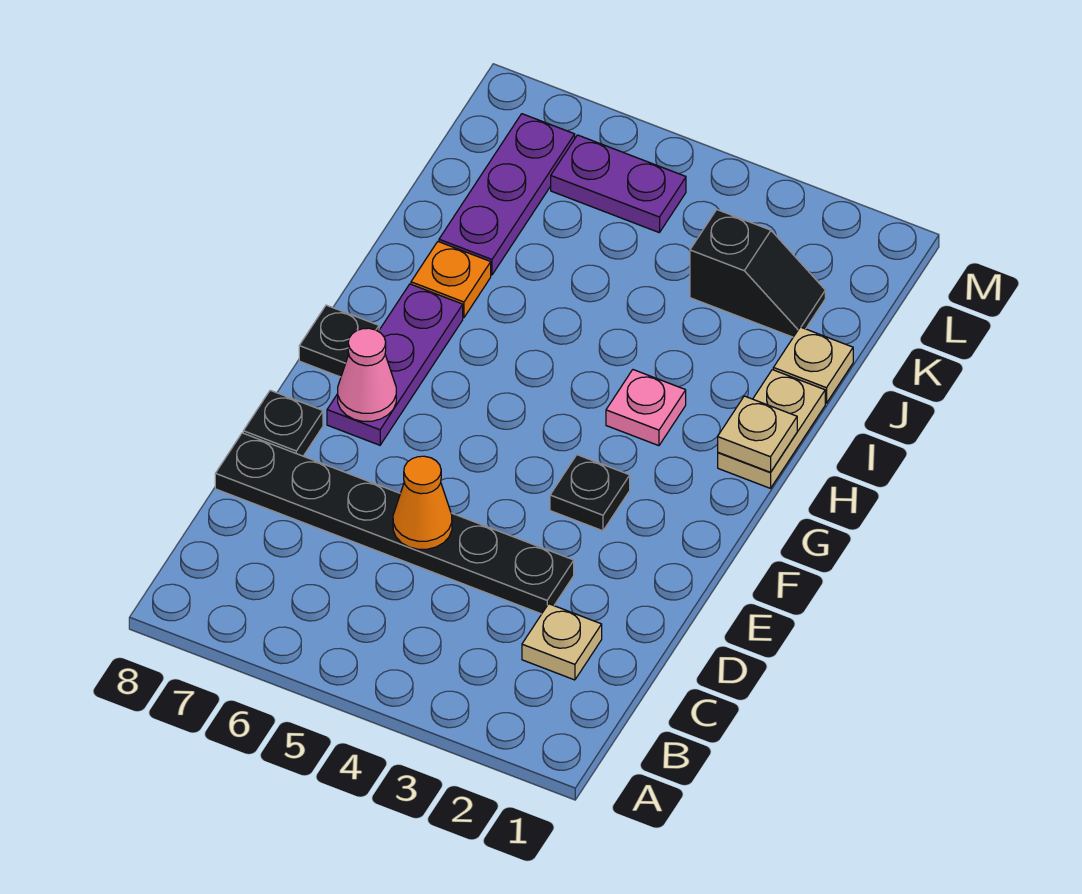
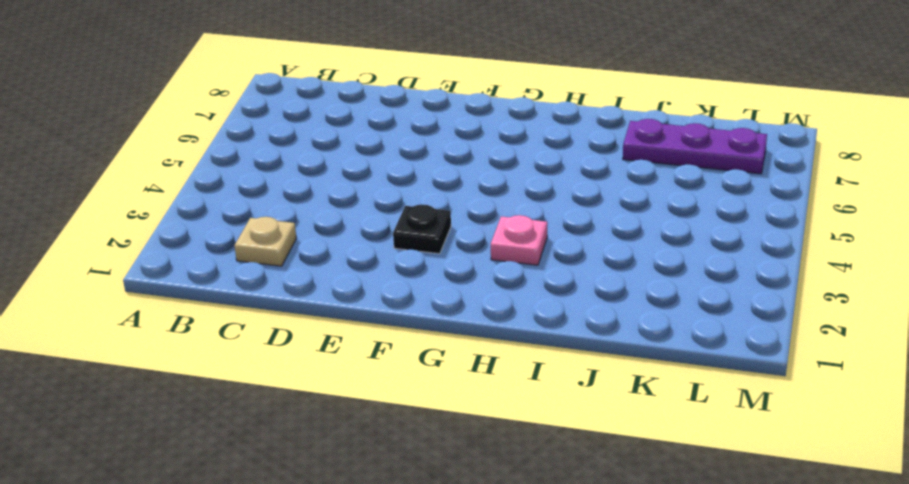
none -> black 1x6 plate [215,433,574,614]
none -> black 1x1 plate [243,390,323,456]
none -> purple 1x3 plate [327,284,463,445]

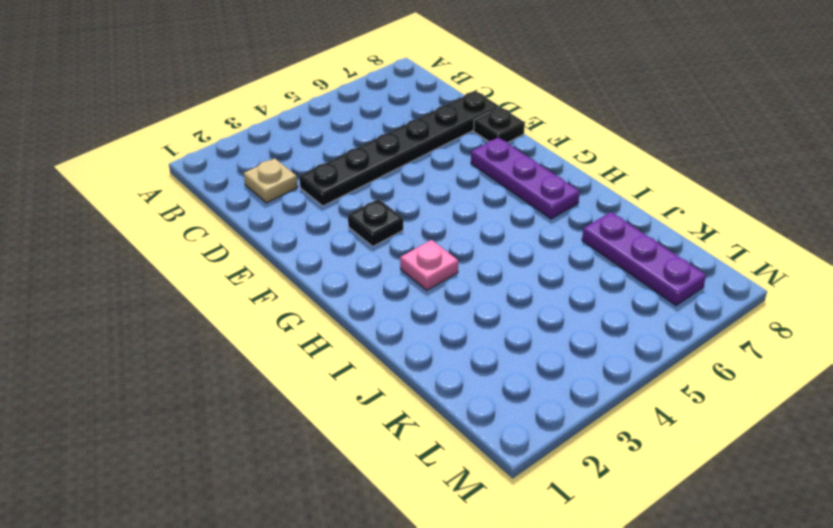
none -> black 1x1 plate [299,305,379,377]
none -> tan 1x2 plate [718,370,825,488]
none -> orange 1x1 plate [411,242,491,318]

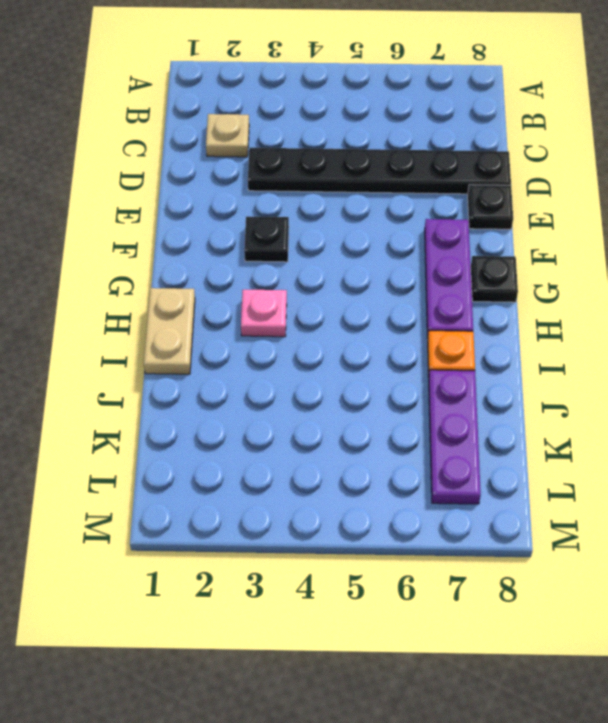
none -> tan 1x1 plate [773,327,853,403]
none -> black 1x2 slope [690,210,825,337]
none -> purple 1x2 plate [551,135,686,233]

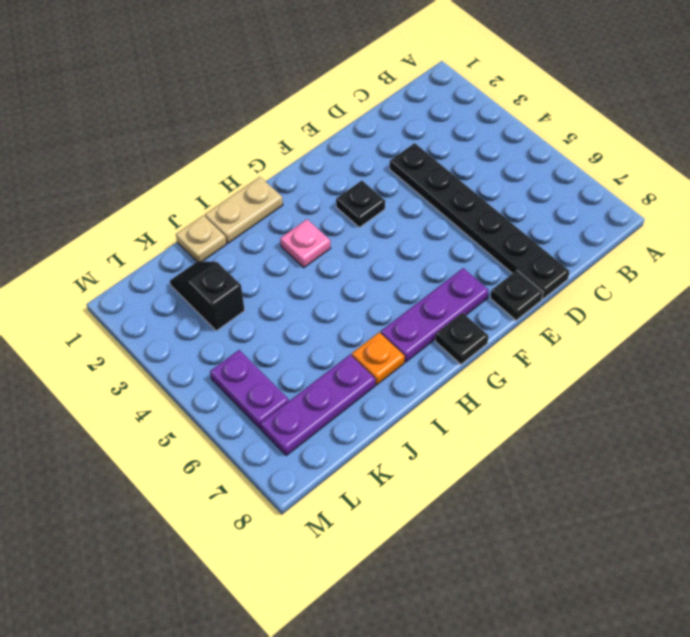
none -> tan 1x1 plate [522,604,602,680]
none -> orange 1x1 cone [393,456,452,549]
none -> pink 1x1 cone [338,328,396,421]

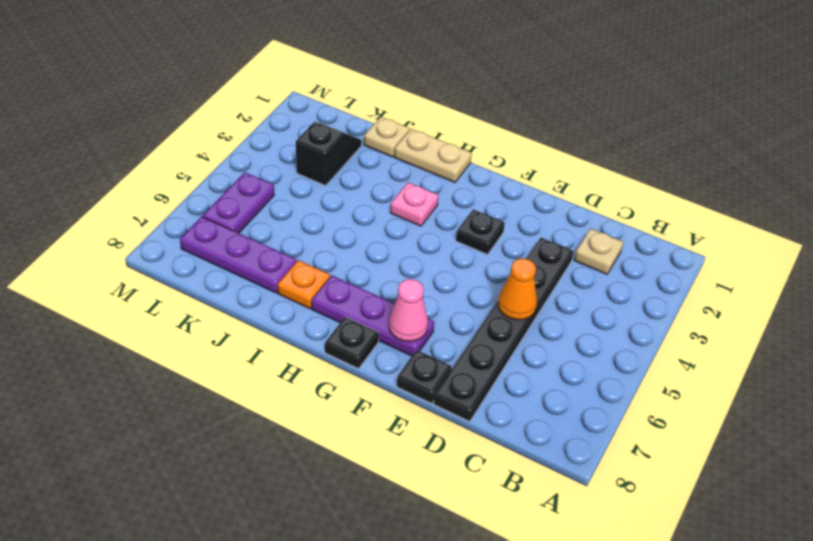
none -> tan 1x1 plate [718,396,797,472]

